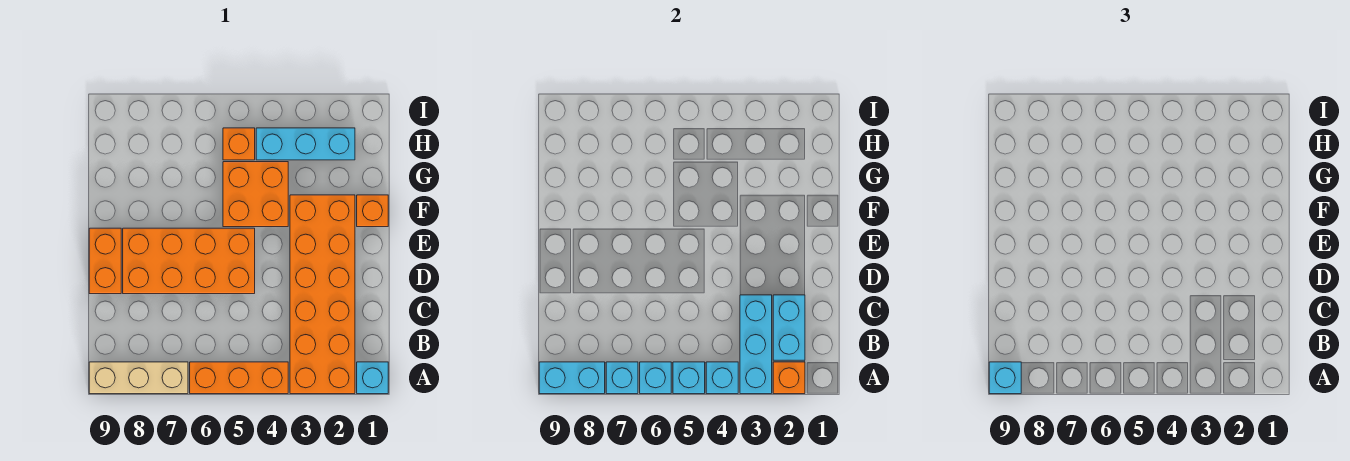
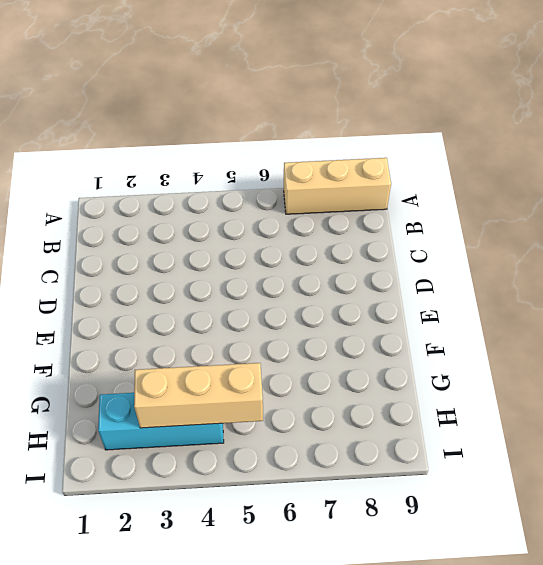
tan 1x3 brick [134,363,263,428] -> none
none -> cyan 1x1 brick [357,362,388,394]
none -> orange 2x6 brick [290,195,355,394]
none -> orange 1x3 brick [190,362,288,394]

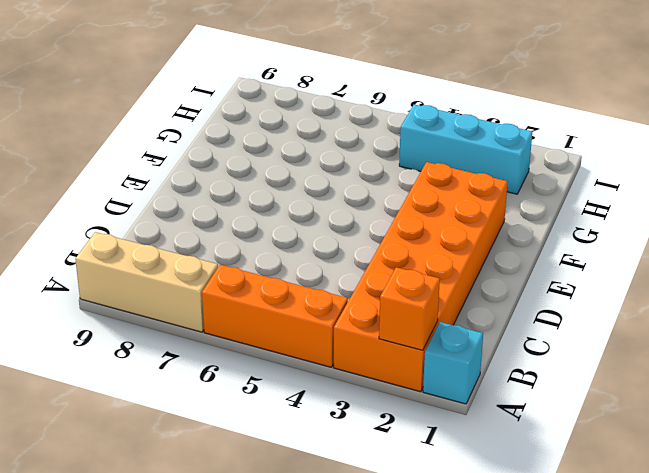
none -> orange 2x4 brick [123,228,255,294]
none -> orange 1x2 brick [89,228,121,294]
none -> orange 1x1 brick [357,195,388,227]

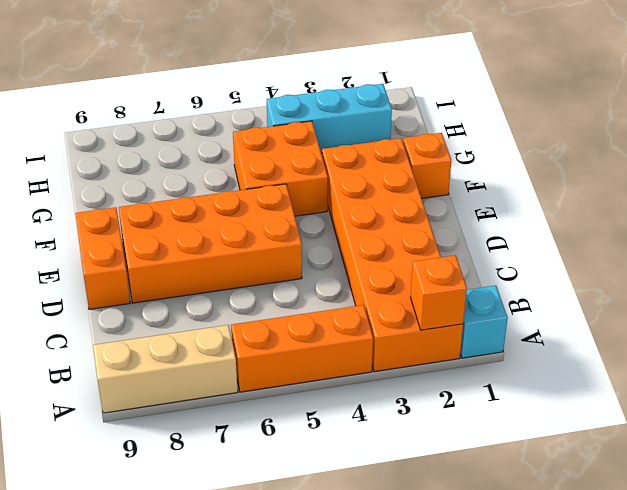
none -> orange 1x1 brick [223,128,255,160]
none -> cyan 1x3 brick [740,295,772,394]
none -> cyan 1x1 brick [706,362,738,394]

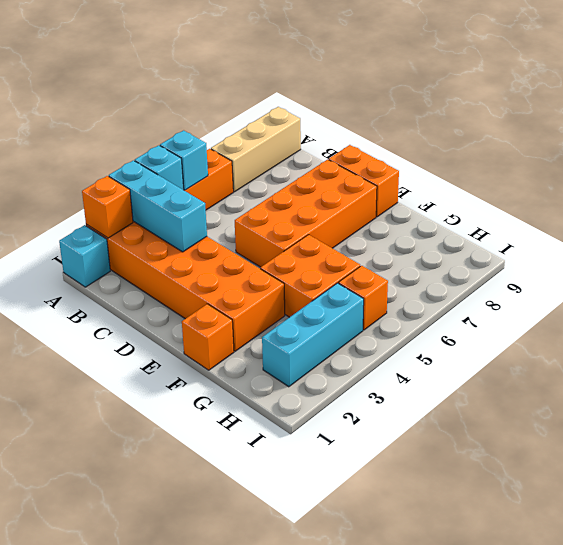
none -> cyan 1x1 brick [640,362,671,394]
none -> cyan 1x1 brick [606,362,638,394]
none -> cyan 1x2 brick [539,362,605,394]

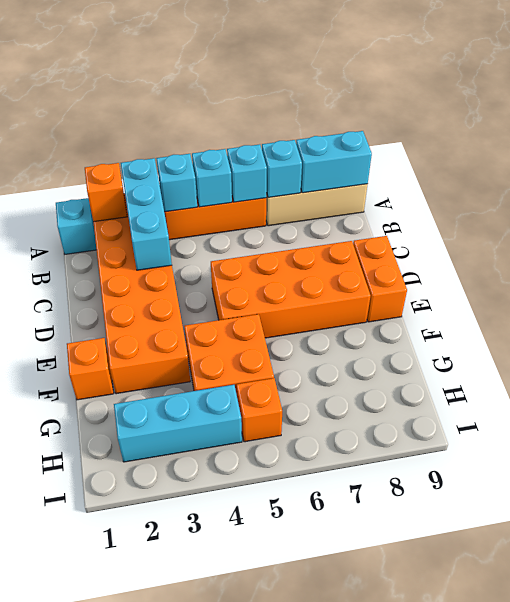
none -> cyan 1x2 brick [773,295,805,360]
none -> cyan 1x1 brick [989,362,1021,394]

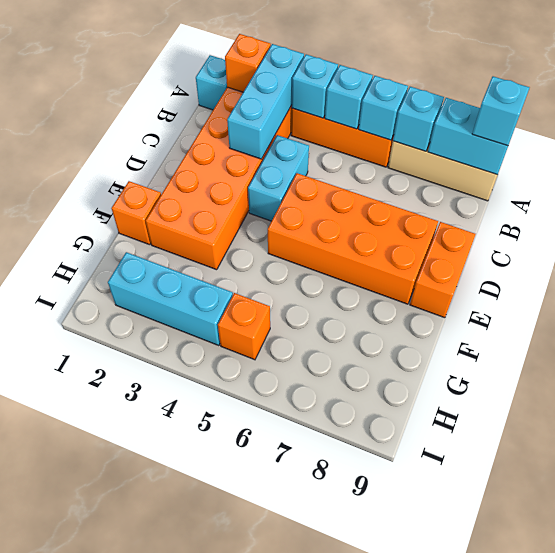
cyan 1x2 brick [248,135,309,221] -> cyan 1x2 brick moved to [773,295,805,360]
none -> orange 2x2 brick [223,162,288,227]

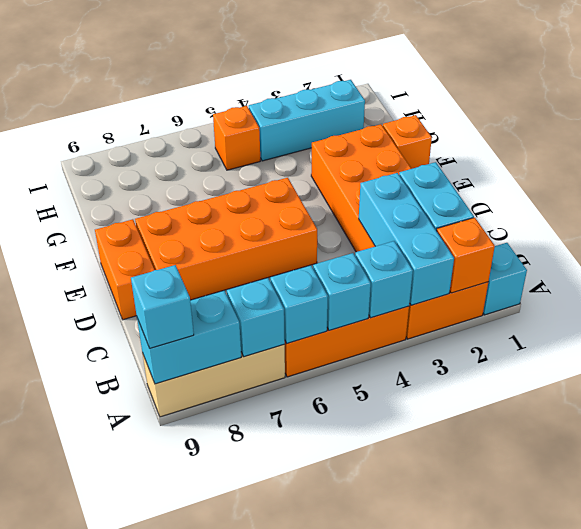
none -> orange 2x2 brick [223,162,288,227]

